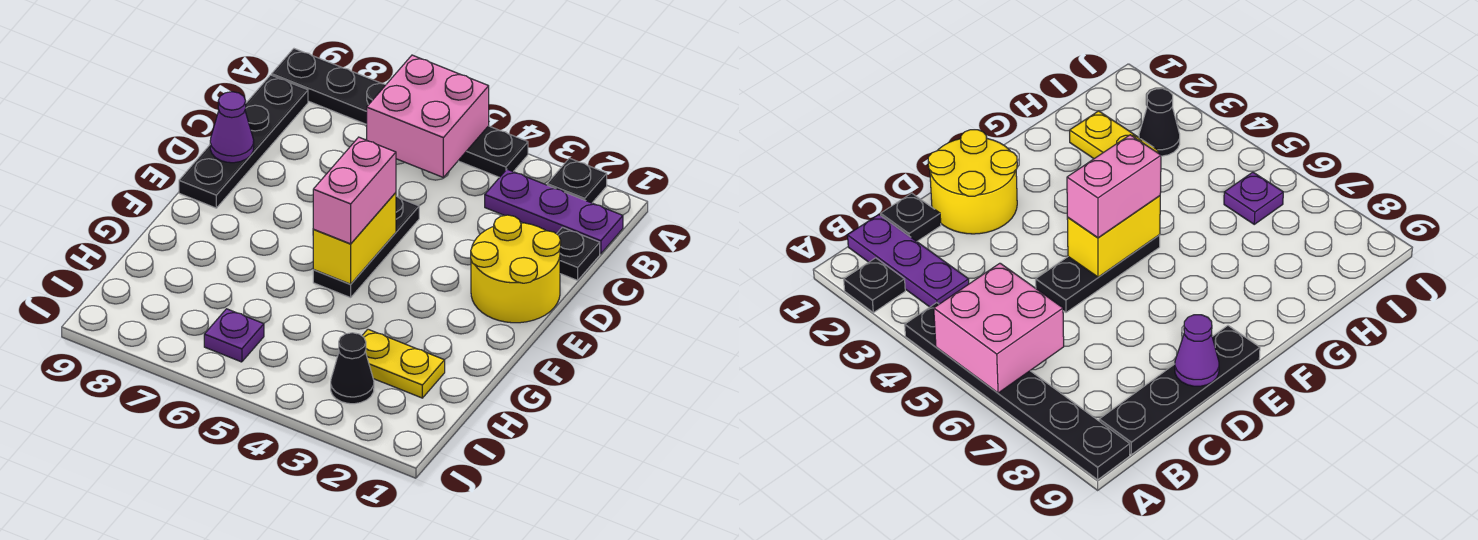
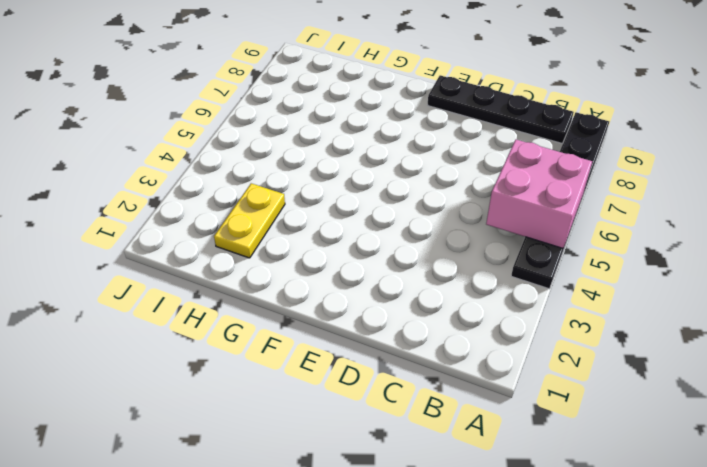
none -> black 1x1 plate [547,158,607,203]
none -> purple 1x3 plate [485,169,623,254]
none -> black 1x1 plate [557,227,600,280]

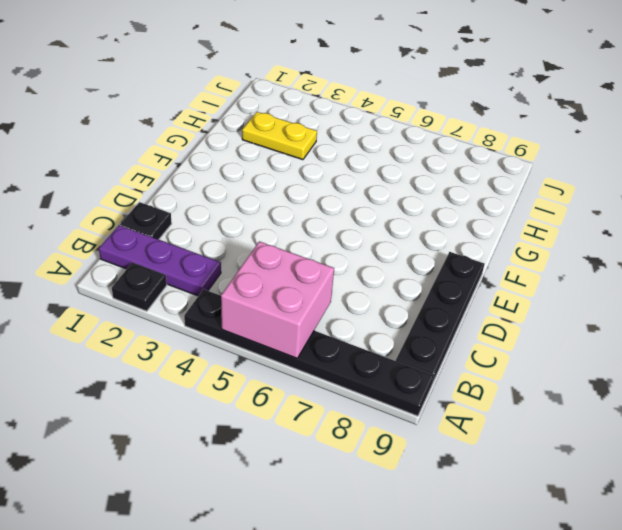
none -> yellow 2x2 round brick [471,215,561,323]
none -> black 1x3 plate [313,196,419,298]
none -> black 1x1 cone [331,333,374,404]

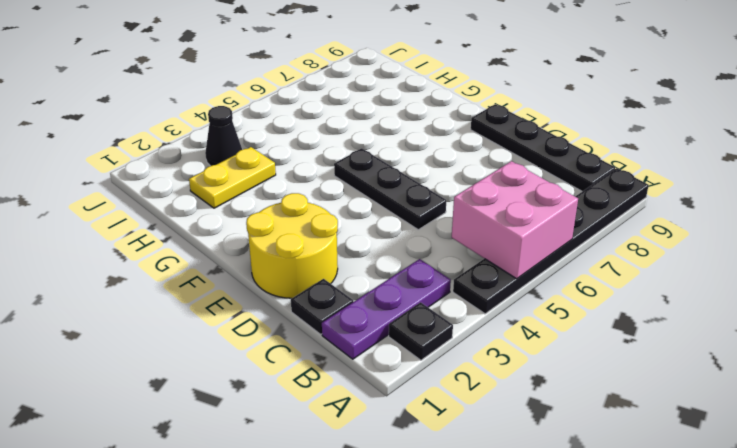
none -> purple 1x1 plate [204,309,264,362]
none -> purple 1x1 cone [210,92,254,163]
none -> yellow 1x2 brick [313,193,396,284]

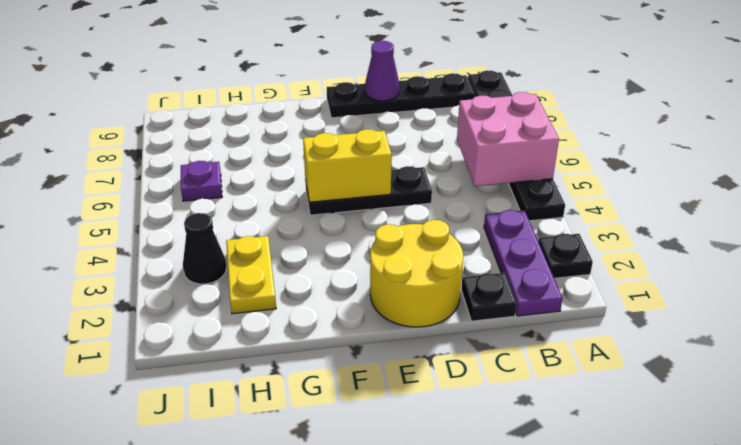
none -> pink 1x2 brick [313,137,396,244]

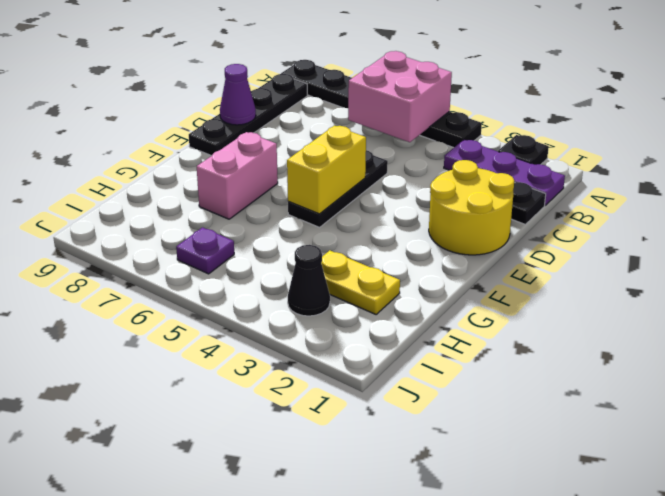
pink 1x2 brick [197,132,278,219] -> pink 1x2 brick moved to [313,137,396,244]

